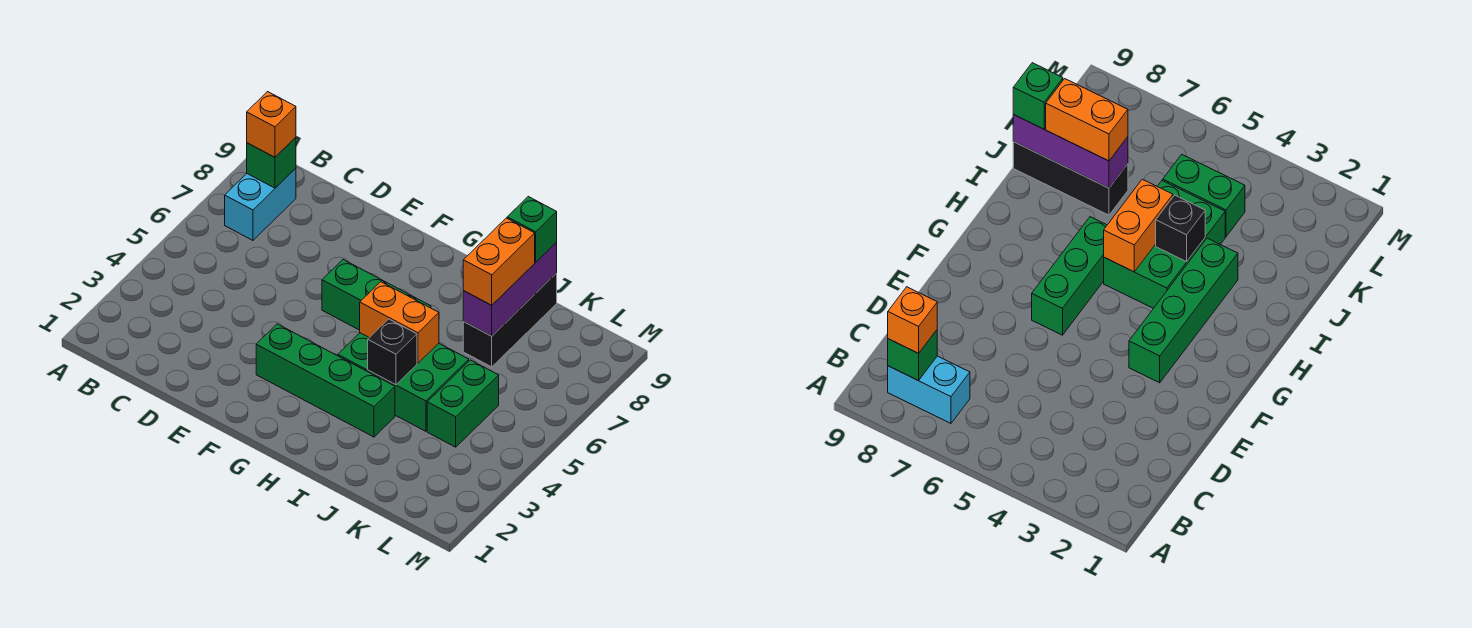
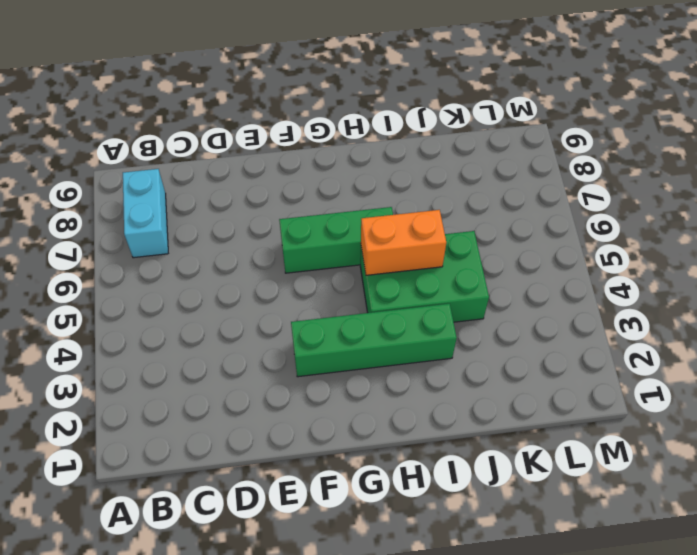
none -> black 1x3 brick [463,273,557,367]
none -> green 1x2 brick [427,360,499,447]
none -> green 1x1 brick [247,137,296,188]

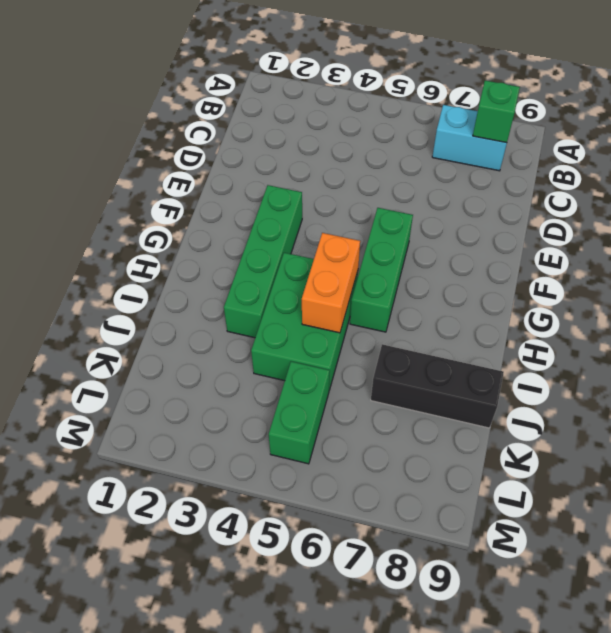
green 1x2 brick [269,361,330,464] -> green 1x2 brick turned to [427,360,499,447]
none -> black 1x1 brick [368,319,417,385]
none -> purple 1x3 brick [463,243,557,336]
none -> orange 1x1 brick [247,92,296,157]

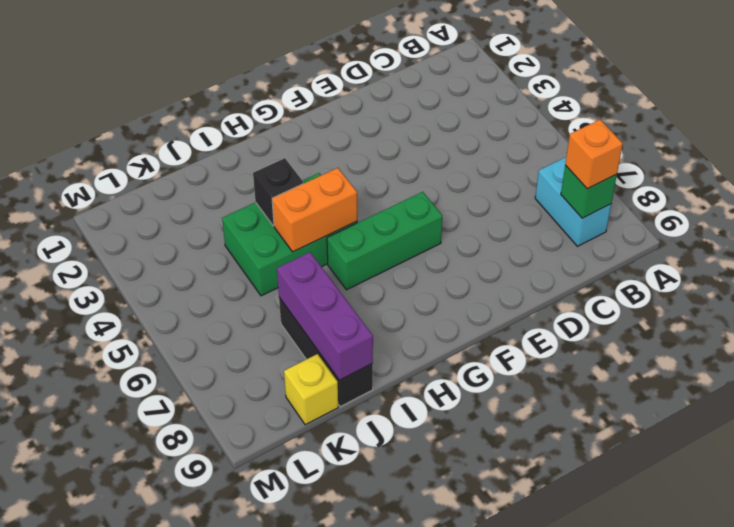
yellow 1x1 brick [284,354,338,425] -> none
none -> green 1x4 brick [256,324,395,437]
none -> green 1x2 brick [427,360,499,447]
none -> orange 1x2 brick [463,218,535,305]

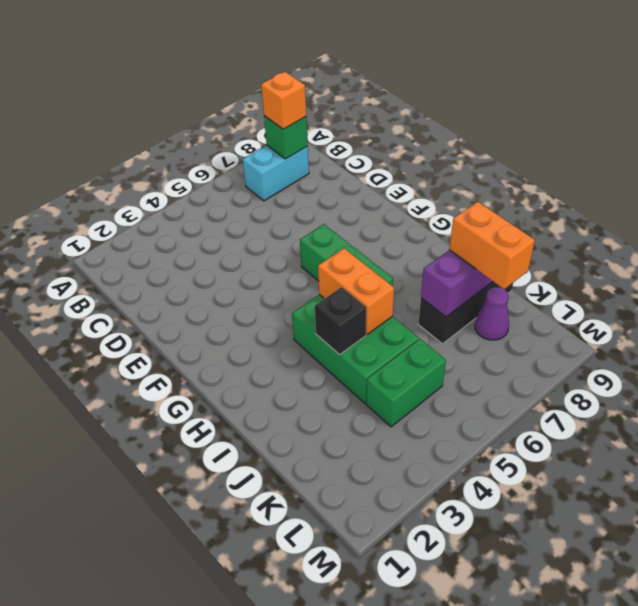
orange 1x2 brick [449,202,535,289] -> orange 1x2 brick turned to [463,218,535,305]
purple 1x1 cone [475,287,509,340] -> none
none -> green 1x4 brick [256,324,395,437]
none -> green 1x1 brick [507,197,557,262]

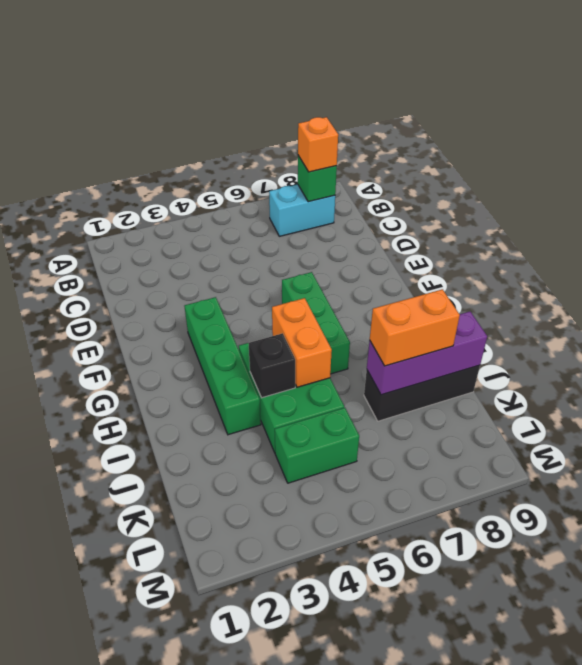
none -> green 1x1 brick [507,197,557,262]

